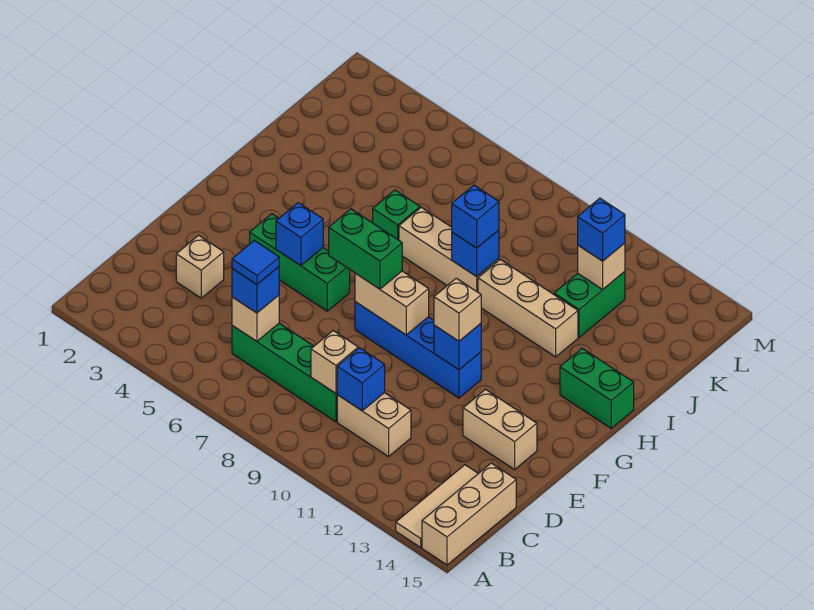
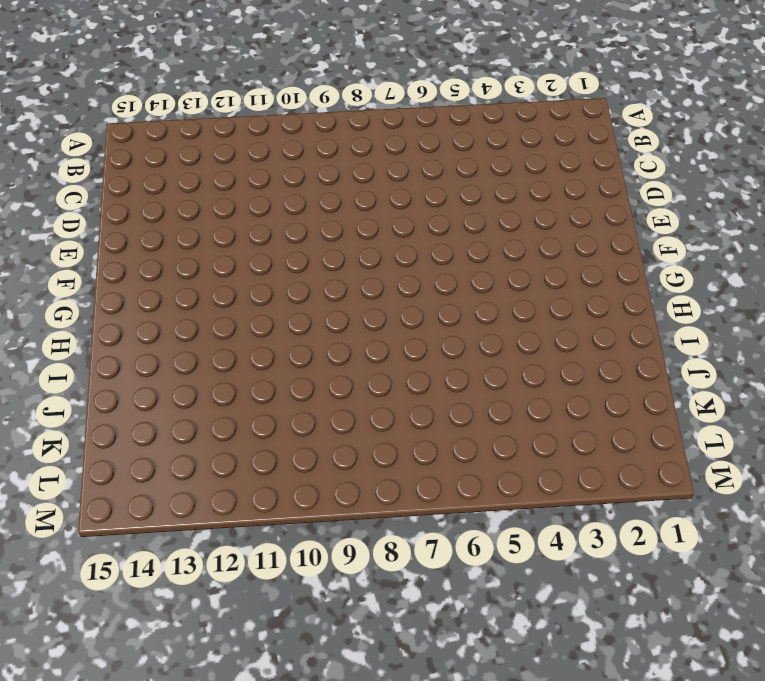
none -> tan 1x3 tile [396,465,478,547]
none -> tan 1x3 brick [422,463,516,565]
none -> green 1x4 brick [232,323,337,422]

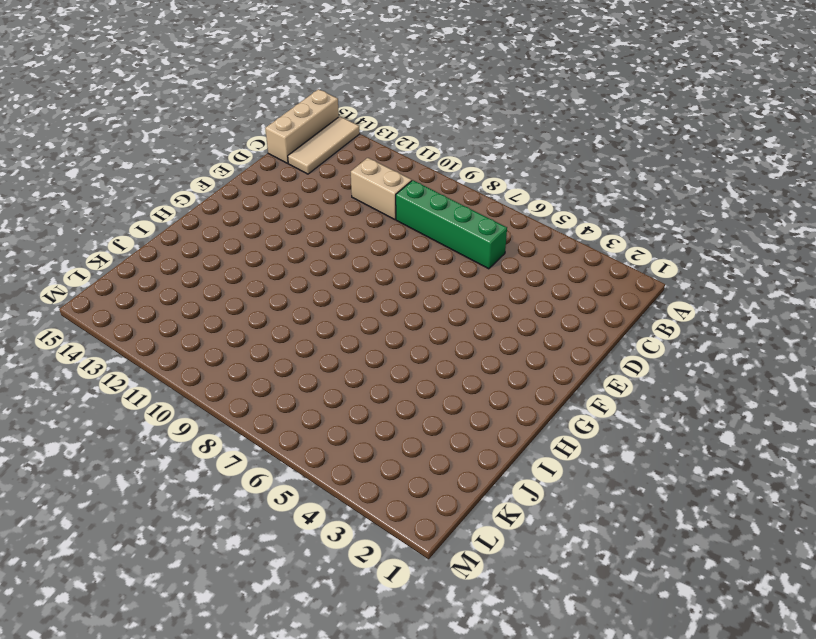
none -> tan 1x1 brick [176,235,224,298]
none -> tan 1x2 brick [463,390,537,470]
none -> green 1x3 brick [250,214,350,311]

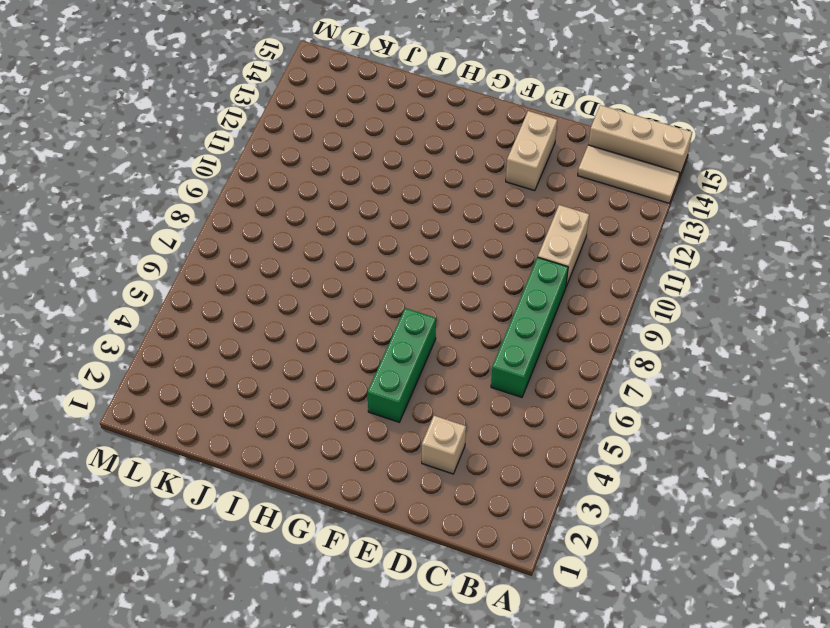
none -> blue 1x4 brick [355,302,481,398]
none -> green 1x2 brick [560,348,634,428]
none -> green 1x1 brick [373,190,420,240]

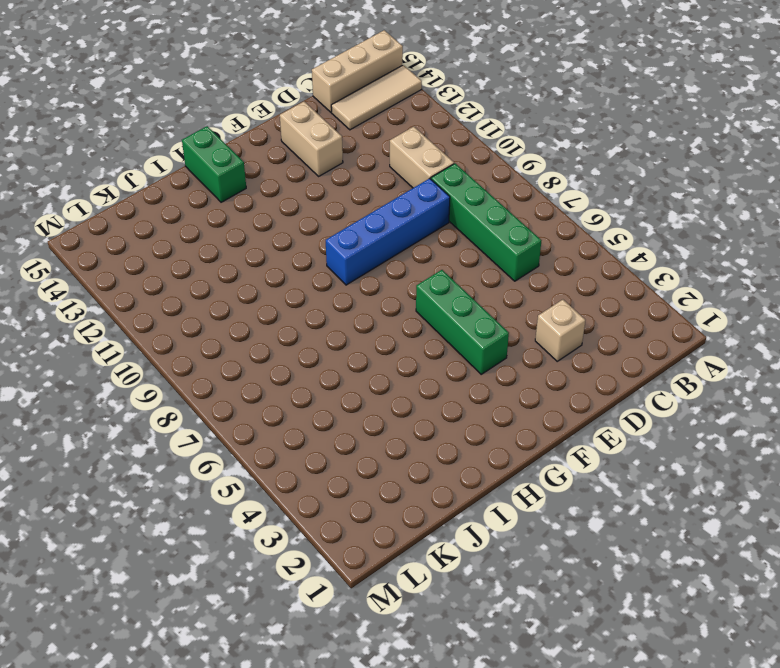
blue 1x4 brick [326,178,450,285] -> blue 1x4 brick turned to [355,302,481,398]
none -> green 1x1 brick [373,190,420,240]
none -> tan 1x3 brick [399,207,499,292]
none -> tan 1x3 brick [478,259,578,357]

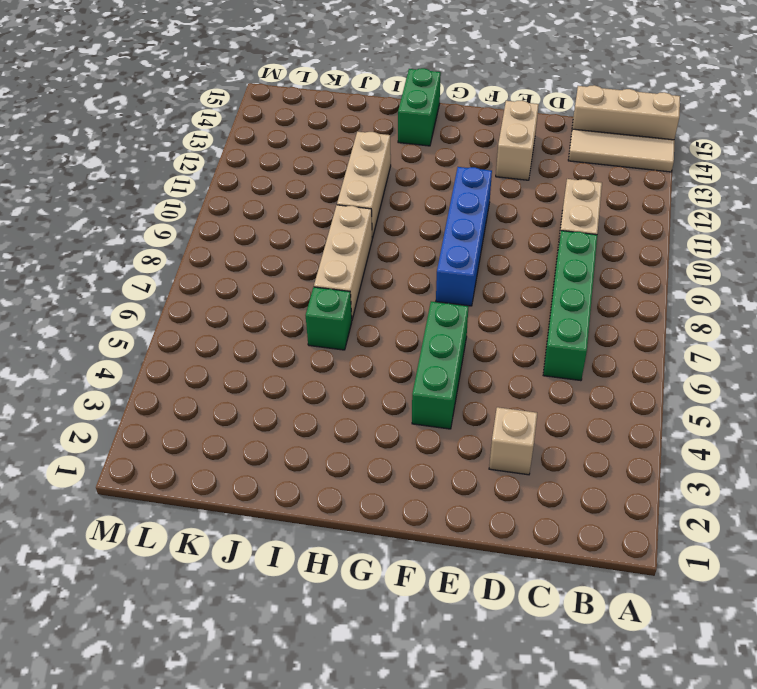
none -> green 1x2 brick [554,272,625,337]
none -> tan 1x1 brick [232,295,279,341]
none -> tan 1x1 brick [311,331,358,393]

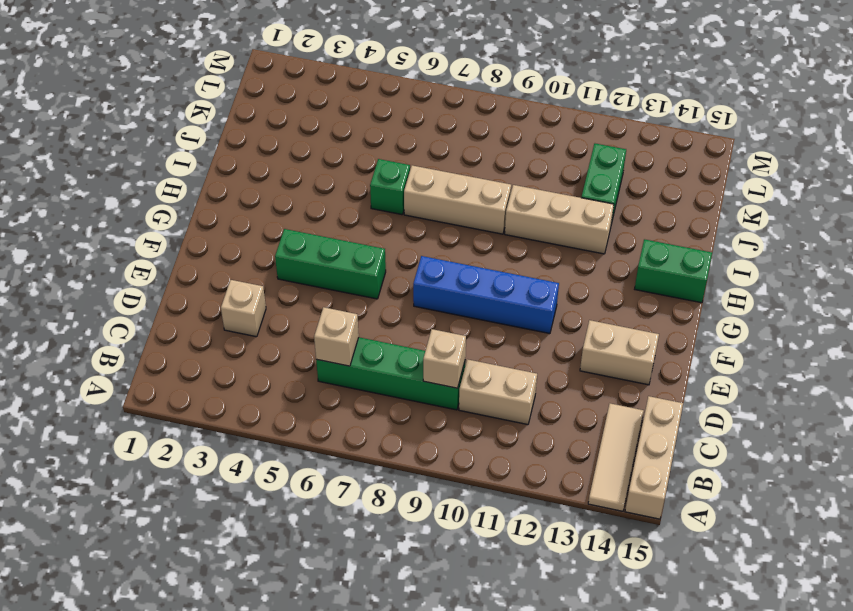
none -> blue 1x1 brick [337,348,385,411]
none -> blue 1x1 brick [276,203,323,266]
none -> tan 1x2 brick [355,271,429,335]

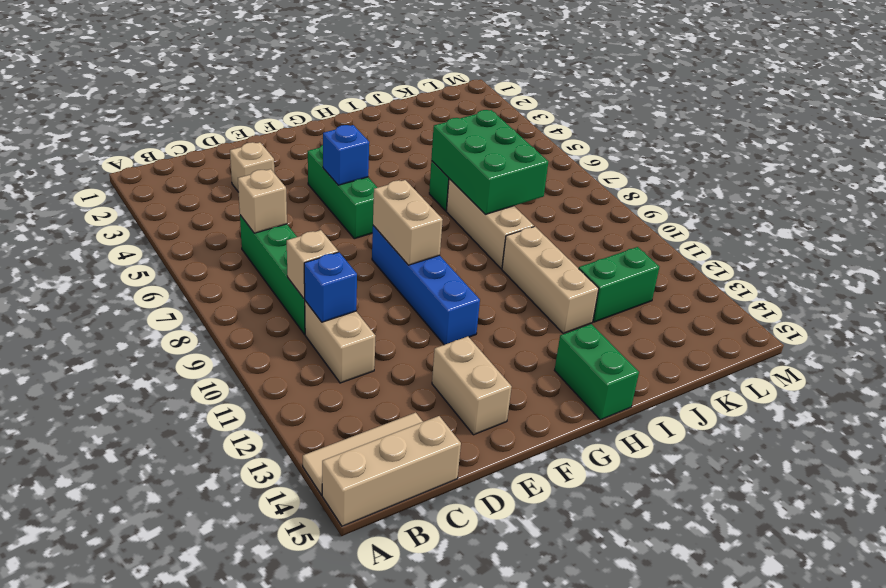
green 2x3 brick [431,110,548,214] -> none
none -> blue 1x1 brick [434,324,481,370]
none -> blue 1x1 brick [452,230,499,277]
none -> tan 1x1 brick [578,243,625,290]

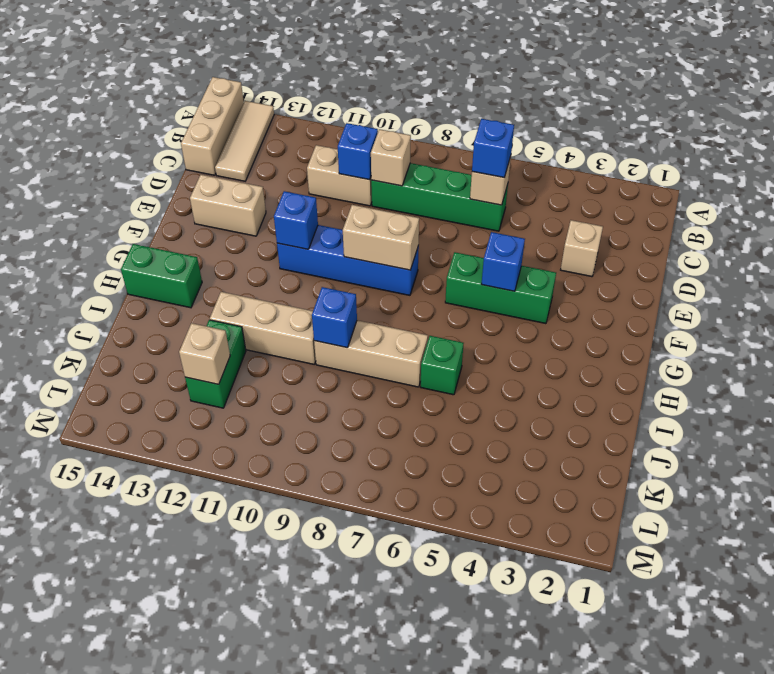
none -> green 1x2 brick [329,209,402,289]
none -> tan 1x1 brick [434,278,481,341]
none -> blue 1x1 brick [452,185,499,248]

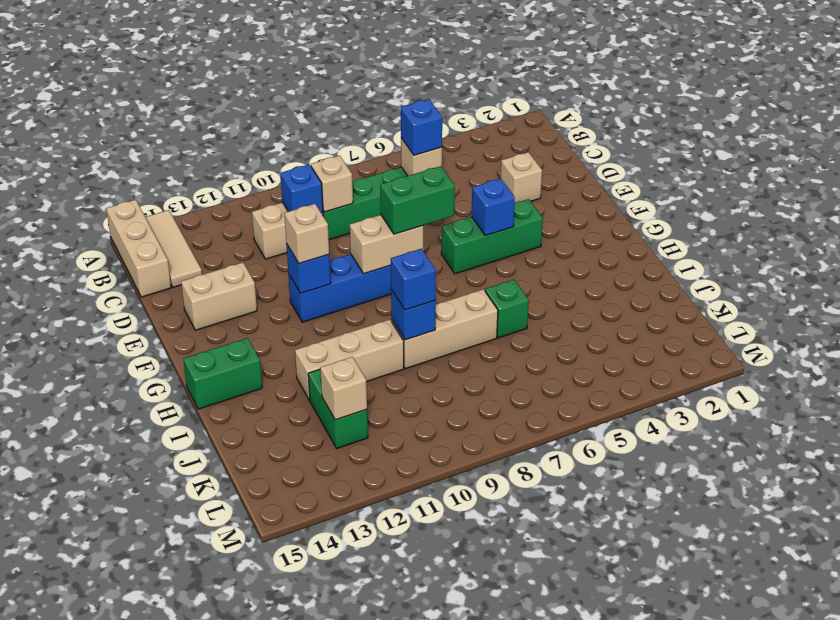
none -> blue 1x1 brick [578,198,625,261]
none -> blue 1x1 tile [232,241,279,284]

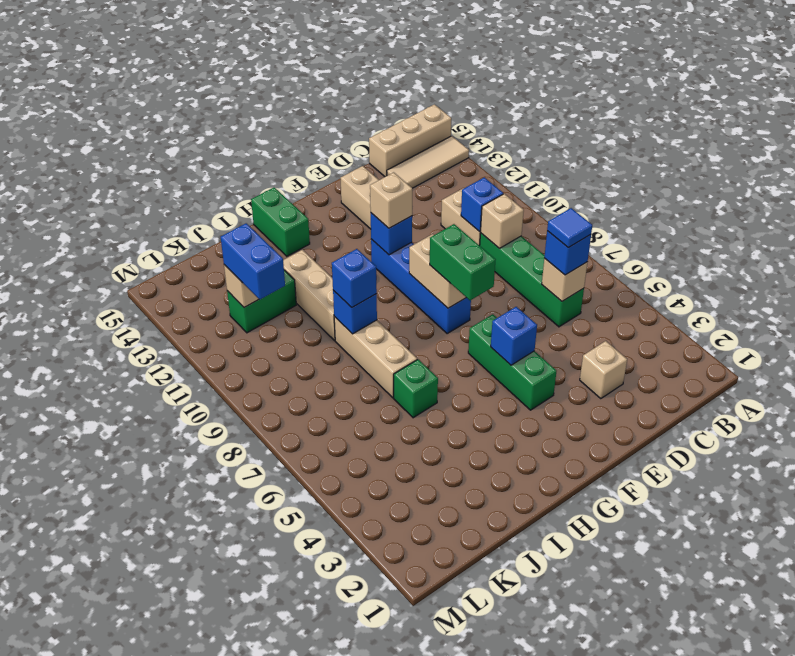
blue 1x2 brick [221,223,285,300] -> blue 1x1 brick [578,198,625,261]

